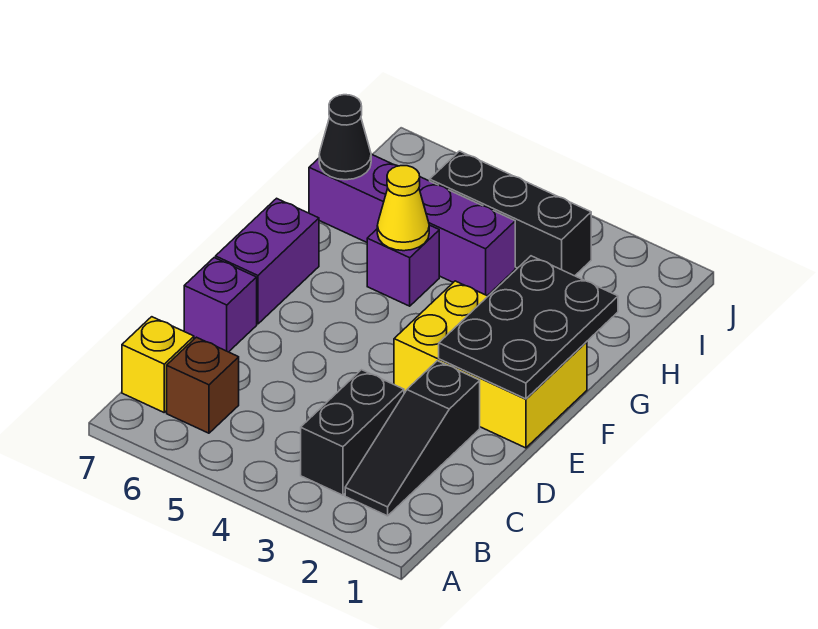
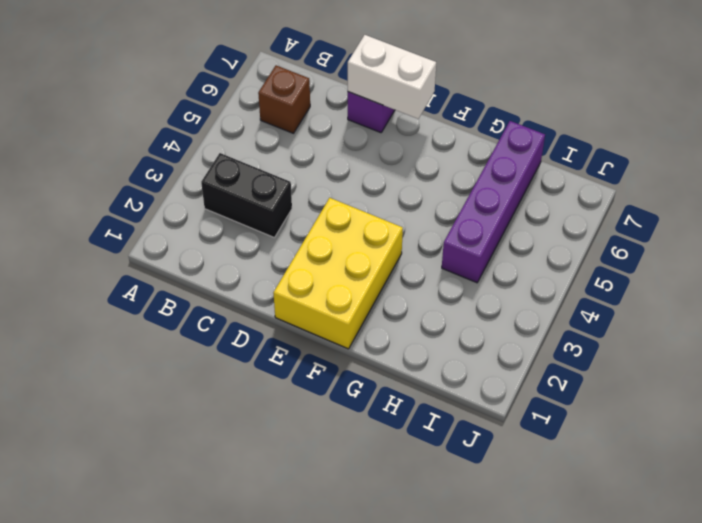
white 1x2 brick [348,35,436,119] -> none
none -> black 1x3 slope [345,361,480,516]
none -> yellow 1x1 brick [122,317,194,412]
none -> purple 1x2 brick [216,198,319,324]

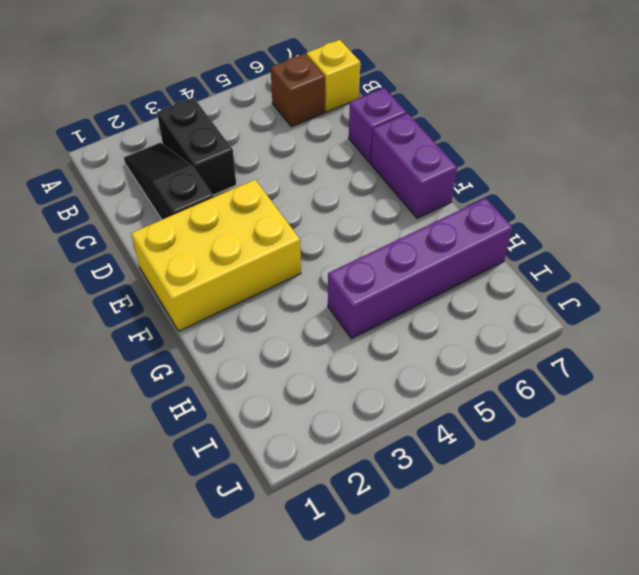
none -> purple 1x1 brick [367,225,439,306]
none -> black 1x3 brick [430,151,591,276]
none -> black 2x3 plate [439,256,618,399]

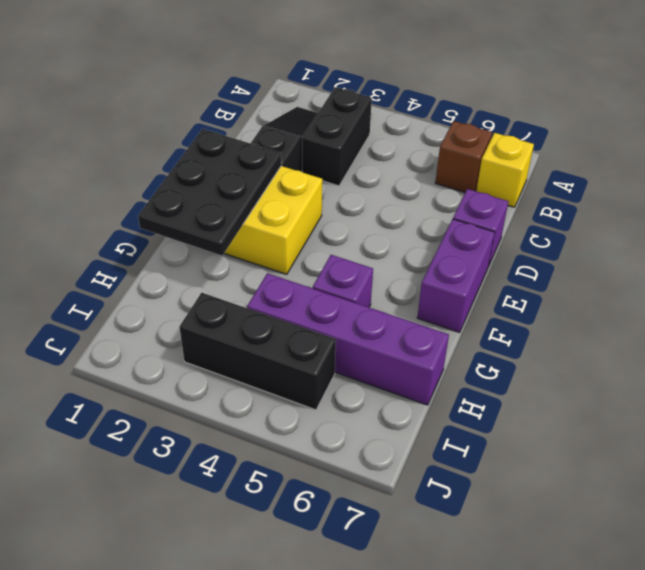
none -> yellow 1x1 cone [377,166,429,251]
none -> black 1x1 cone [319,95,371,180]

